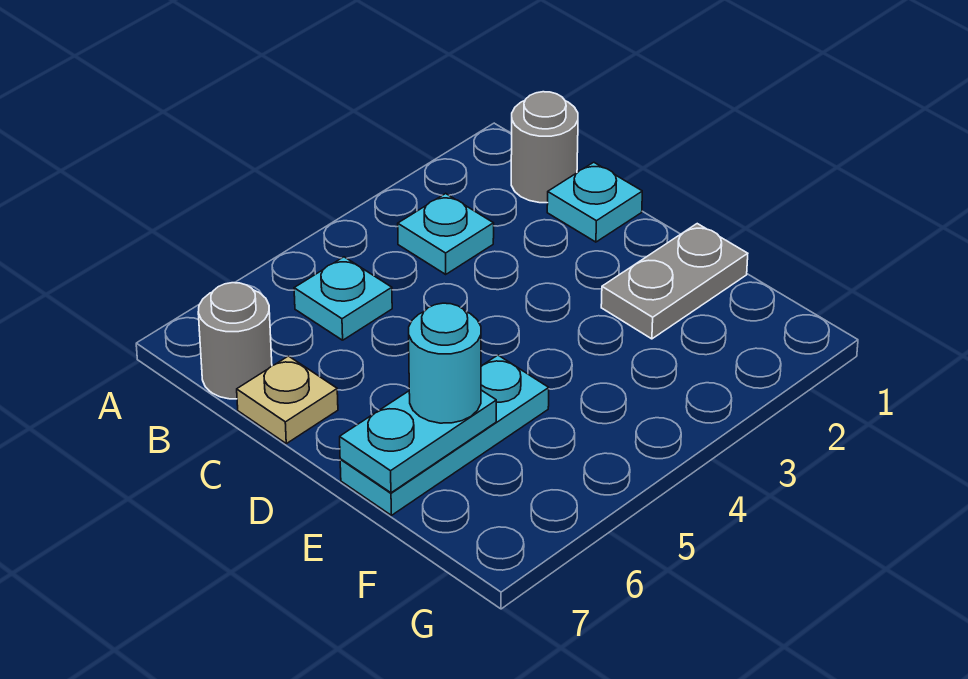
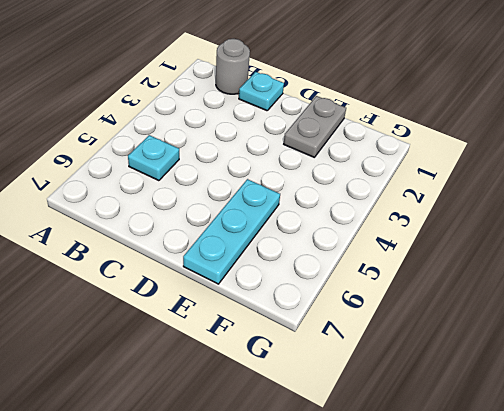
none -> cyan 1x1 plate [398,193,494,274]
none -> grey 1x1 round brick [198,283,272,399]

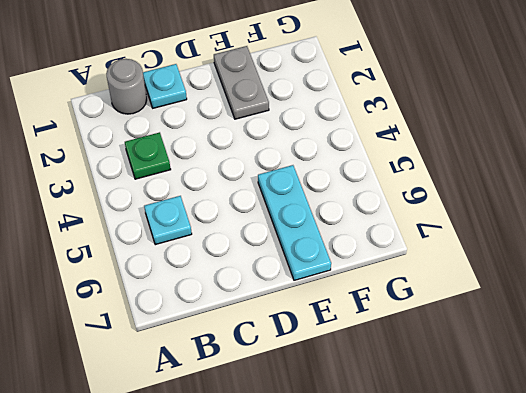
green 1x1 plate [125,132,171,179] -> cyan 1x1 plate [398,193,494,274]
none -> grey 1x1 round brick [198,283,272,399]
none -> tan 1x1 plate [237,356,338,444]

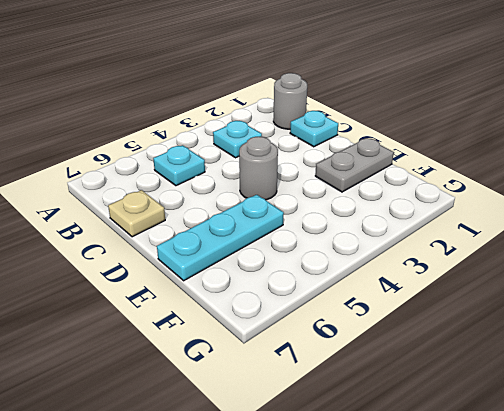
grey 1x1 round brick [239,137,278,200] -> grey 1x1 round brick moved to [198,283,272,399]
none -> cyan 1x2 plate [340,390,496,493]
none -> cyan 1x1 round brick [409,303,481,423]

